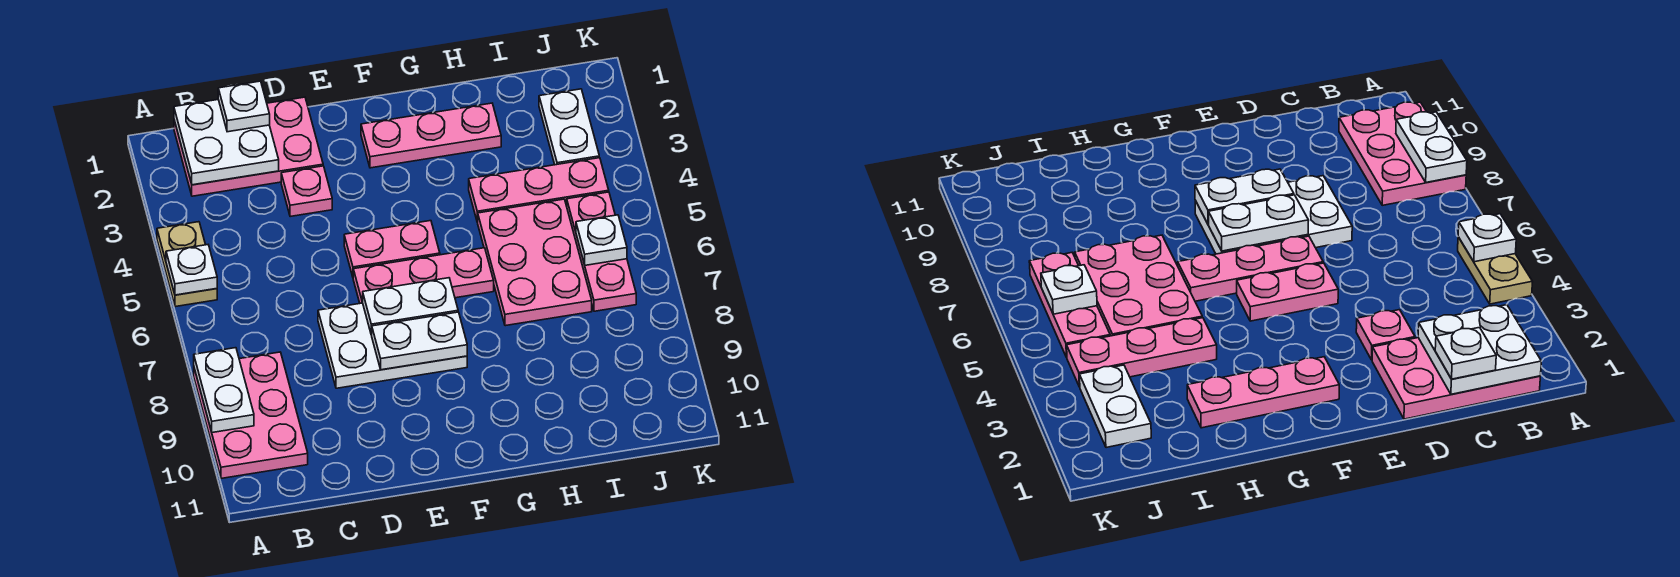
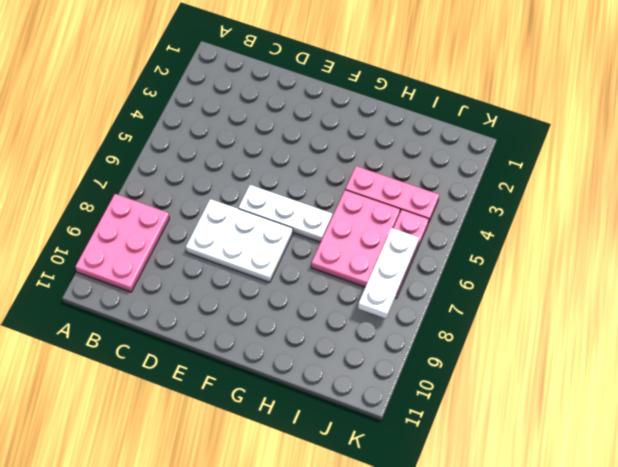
white 1x3 plate [239,185,333,242] -> pink 1x3 plate [353,248,494,303]
white 1x3 plate [358,228,419,319] -> white 1x1 plate [576,215,627,265]
none -> tan 1x2 plate [157,222,217,307]
none -> pink 2x3 plate [174,97,323,196]
none -> pink 1x1 plate [281,166,332,217]

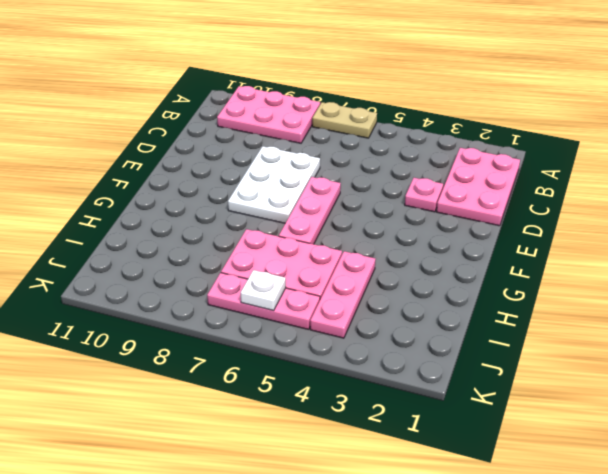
tan 1x2 plate [312,102,377,138] -> tan 1x2 plate moved to [157,222,217,307]
none -> pink 1x2 plate [344,221,440,277]
none -> pink 1x3 plate [361,103,501,168]
none -> white 1x2 plate [539,89,599,165]

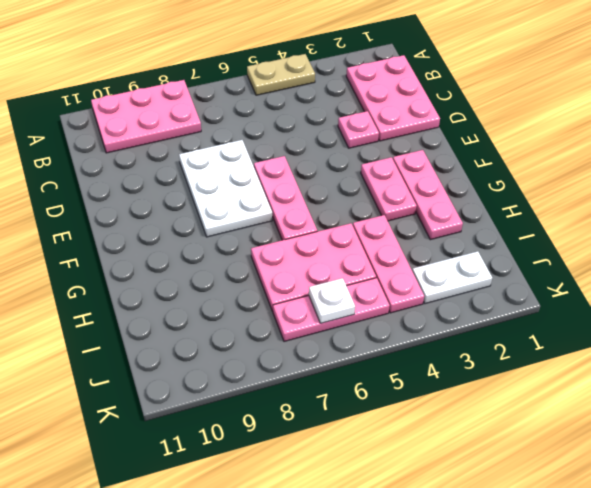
pink 1x2 plate [361,157,417,221] -> pink 1x2 plate moved to [344,221,440,277]
none -> white 1x1 plate [166,245,217,295]
none -> white 1x2 plate [194,348,254,433]
none -> white 2x2 plate [174,100,279,185]

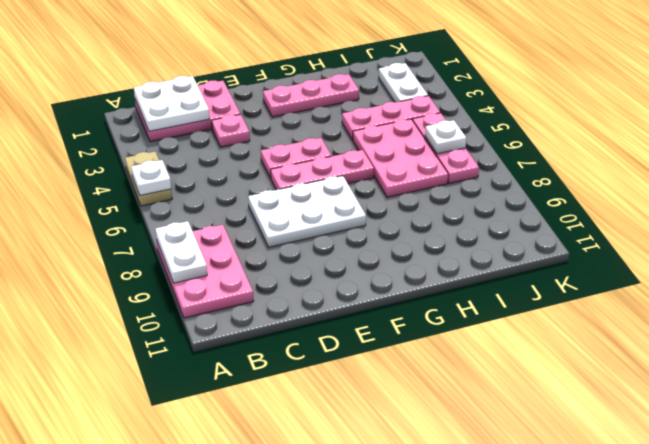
none -> white 1x2 plate [363,278,458,335]
none -> white 1x2 plate [372,312,467,370]
none -> white 1x1 plate [218,81,270,132]

